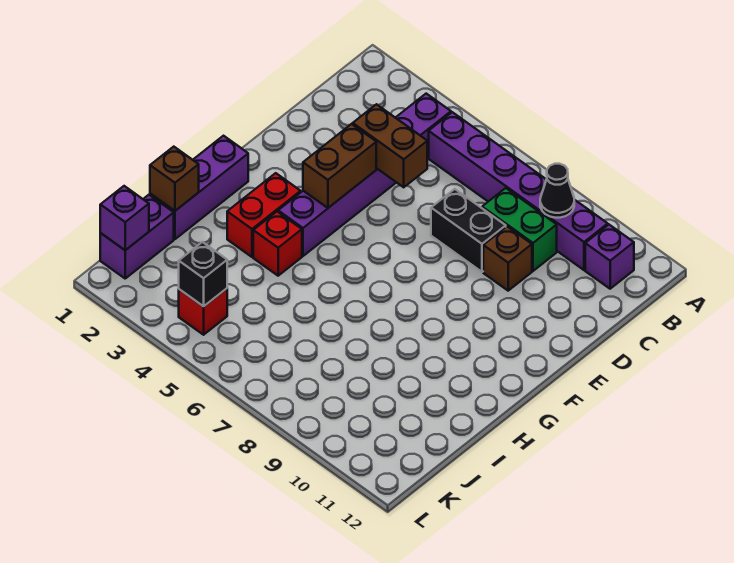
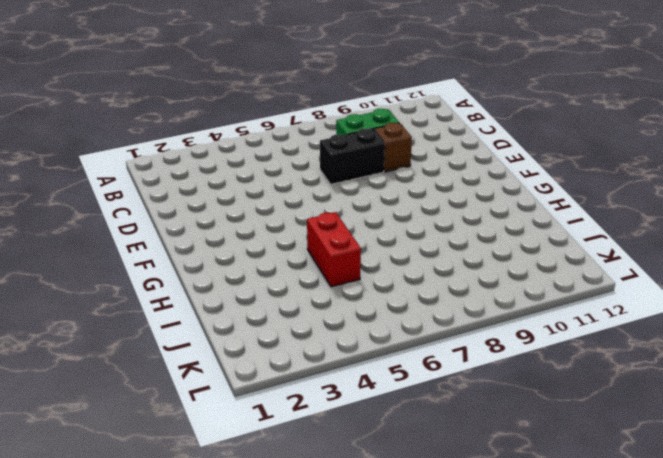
red 1x2 brick [307,212,361,287] -> red 1x2 brick moved to [227,173,301,257]
none -> purple 1x6 brick [278,94,451,256]
none -> purple 1x6 brick [429,112,608,270]
none -> purple 1x1 brick [585,225,634,289]

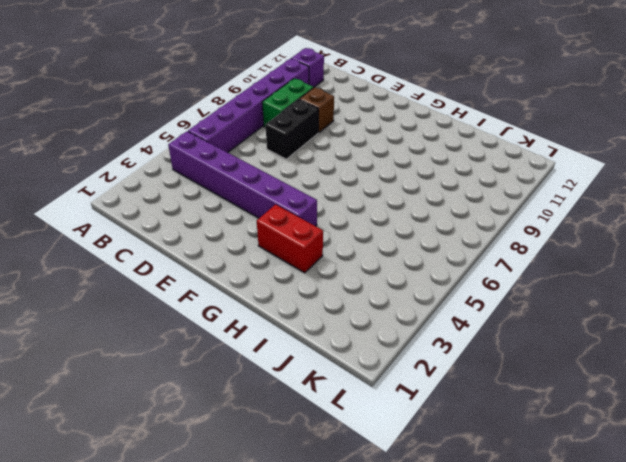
none -> purple 1x3 brick [150,136,248,239]
none -> red 1x1 brick [253,212,302,276]
none -> purple 1x2 brick [100,195,174,278]

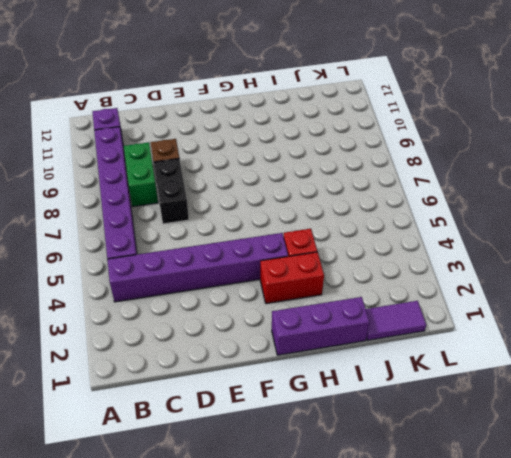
purple 1x2 tile [366,301,426,340] -> purple 1x2 brick [100,195,174,278]
none -> red 1x1 brick [179,289,227,335]
none -> black 1x1 cone [540,164,574,218]
none -> brown 1x2 brick [353,104,427,187]

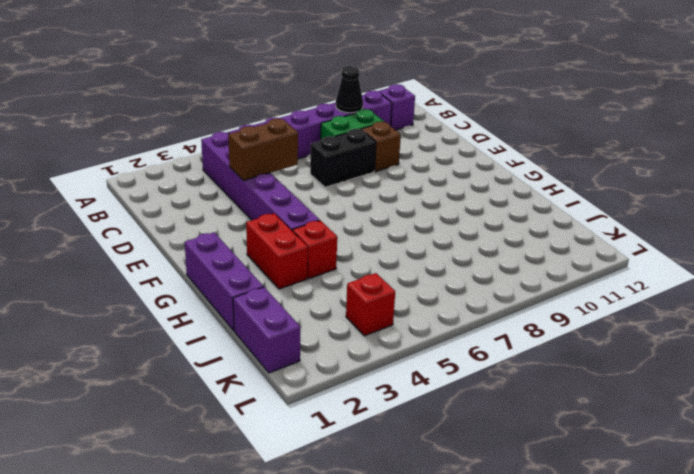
none -> brown 1x2 brick [303,124,376,208]
none -> brown 1x1 brick [150,147,199,211]
none -> purple 1x1 brick [100,186,149,250]

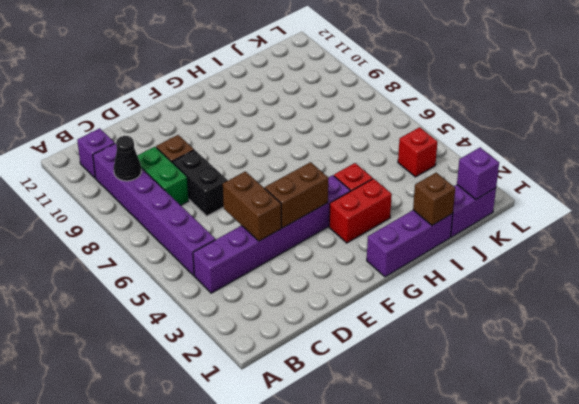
none -> black 1x1 brick [179,242,227,306]

